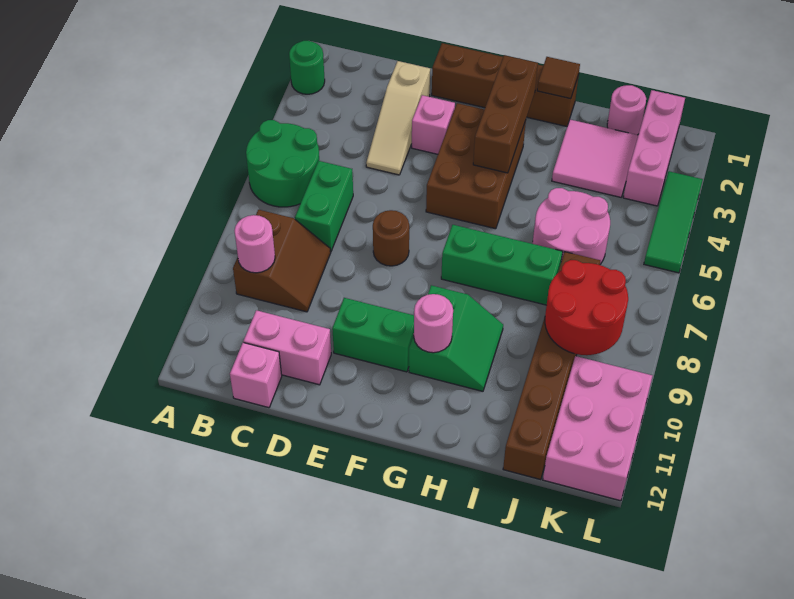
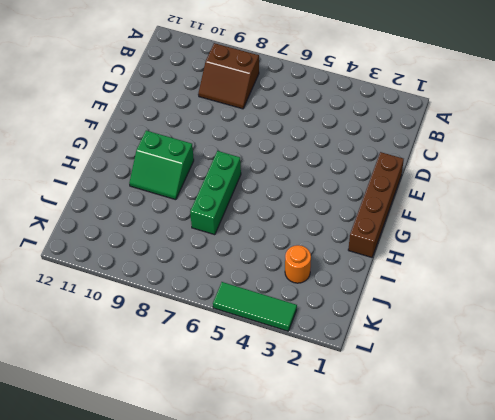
orange 1x1 round brick [285,245,311,283] -> pink 2x2 tile [552,120,638,197]
none -> green 1x1 round brick [289,41,325,94]
none -> green 2x2 round brick [246,120,319,207]
none -> green 1x2 brick [295,161,353,252]

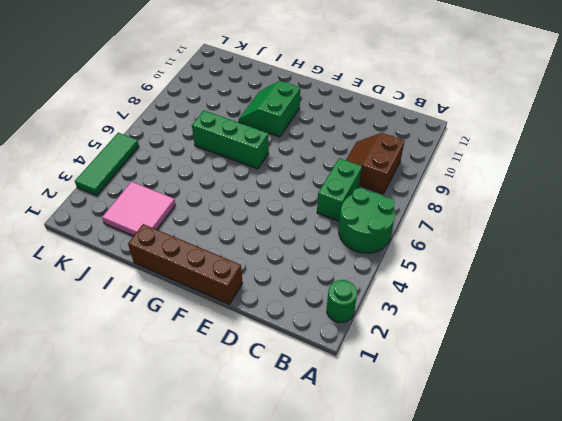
none -> pink 1x2 brick [244,310,331,385]
none -> pink 1x1 brick [230,342,282,408]
none -> tan 1x3 slope [366,61,430,175]

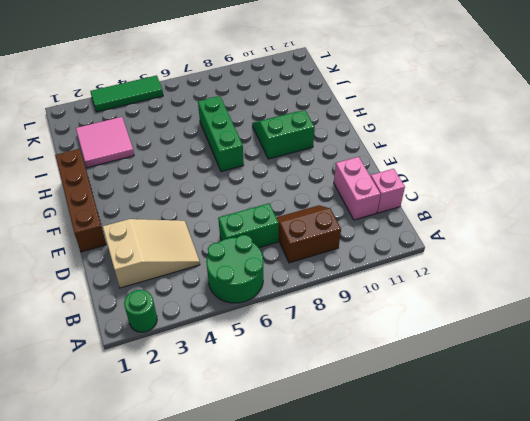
tan 2x3 slope [103,219,200,288] -> tan 1x3 slope [366,61,430,175]
none -> pink 1x1 brick [412,95,455,154]
none -> brown 1x1 round brick [373,210,409,266]
none -> green 1x2 brick [332,298,414,372]

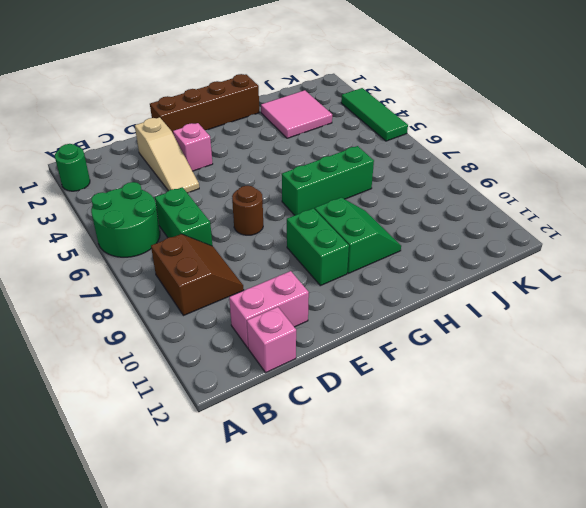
green 1x2 brick [287,208,349,286] -> green 1x2 brick turned to [332,298,414,372]
none -> brown 2x3 brick [426,103,526,229]
none -> pink 2x2 round brick [533,188,610,264]
none -> pink 1x1 round brick [607,85,646,135]

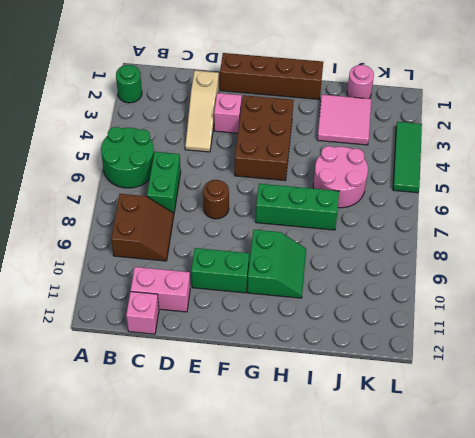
none -> brown 1x6 brick [503,252,600,480]
none -> pink 1x3 brick [623,90,685,206]
none -> pink 2x3 brick [543,356,652,501]

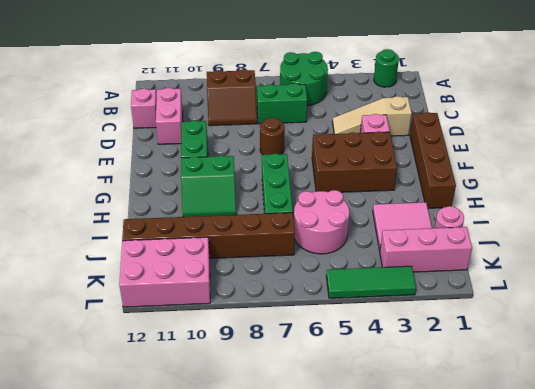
none -> pink 1x1 round brick [234,215,275,273]
none -> brown 1x3 brick [473,55,538,173]
none -> pink 1x1 round brick [414,294,453,353]

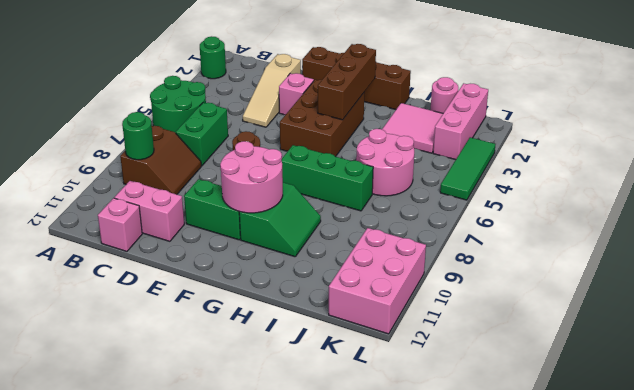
green 1x1 round brick [122,112,154,160] -> pink 1x1 round brick [234,215,275,273]
pink 2x2 round brick [220,141,283,213] -> pink 1x1 round brick [414,294,453,353]
none -> brown 1x6 brick [503,252,600,480]
none -> brown 1x1 tile [537,57,580,99]
none -> red 2x2 round brick [545,260,628,355]

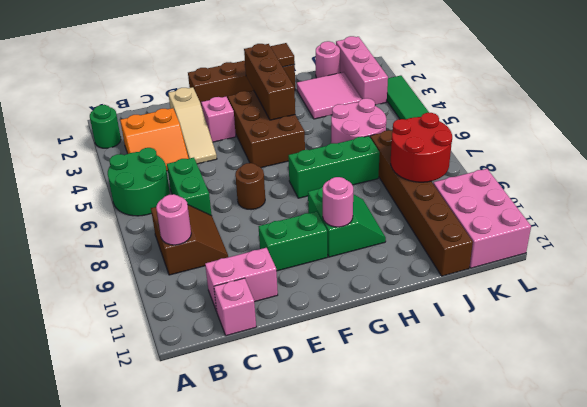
orange 2x2 slope [120,108,189,171] -> none

